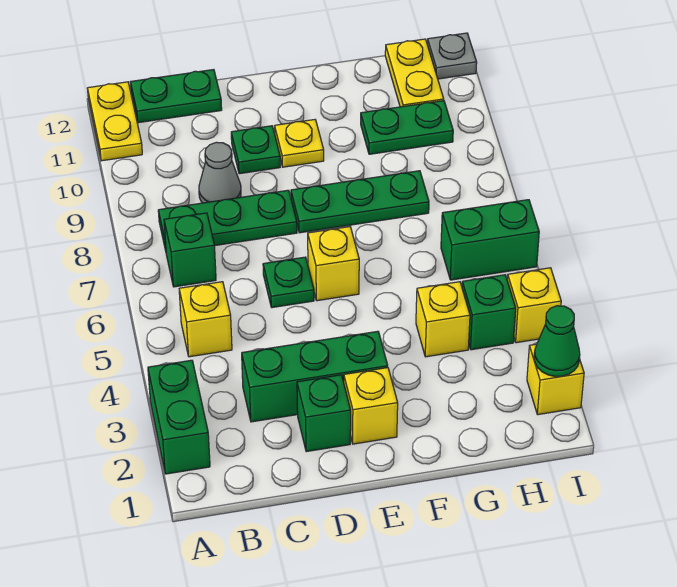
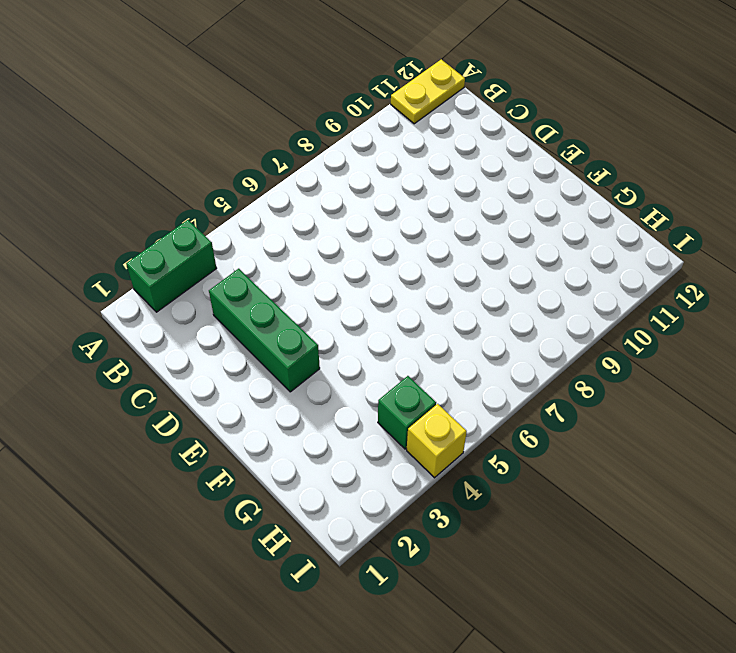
none -> yellow 1x1 brick [179,282,232,357]
none -> green 1x1 brick [164,213,216,287]
none -> green 1x3 plate [158,190,297,250]

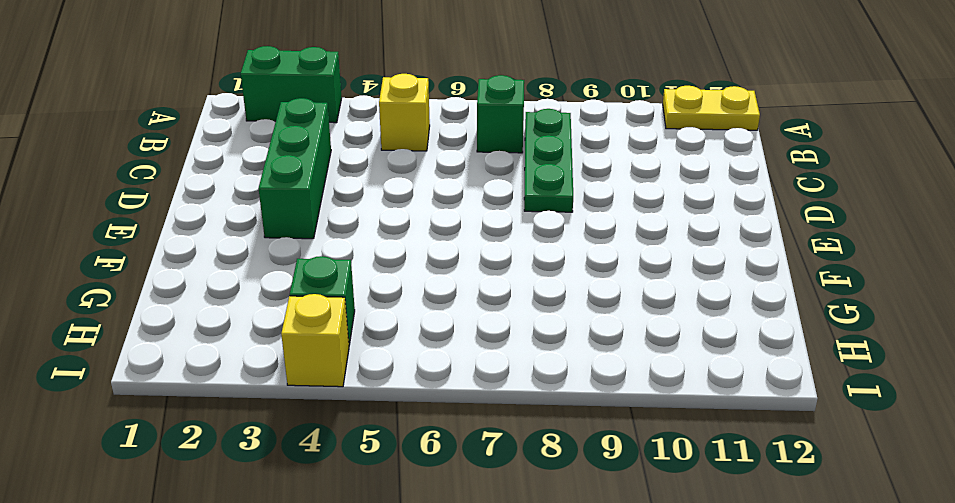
none -> green 1x2 plate [131,70,222,123]
none -> grey 1x1 cone [199,142,241,203]
none -> green 1x1 brick [297,375,351,452]

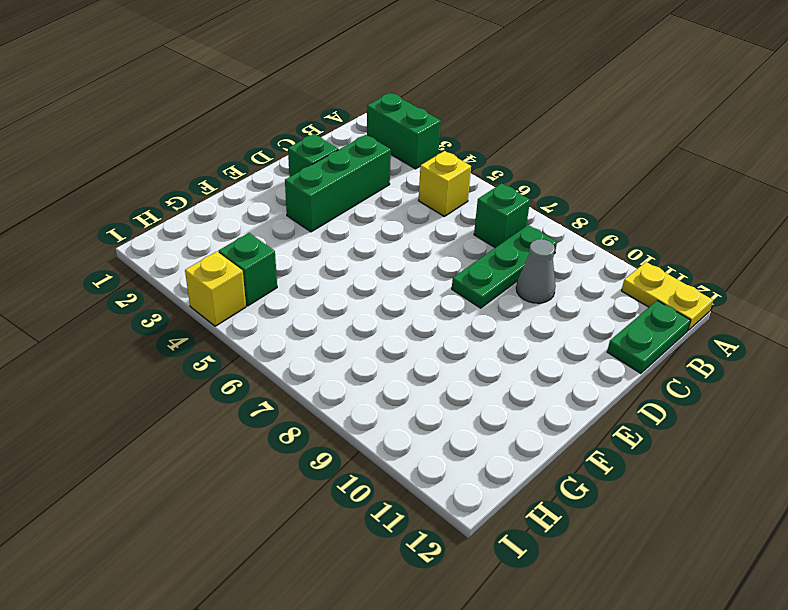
none -> green 1x1 plate [263,257,314,308]
none -> green 1x1 plate [231,126,280,174]
none -> yellow 1x1 brick [344,368,398,444]

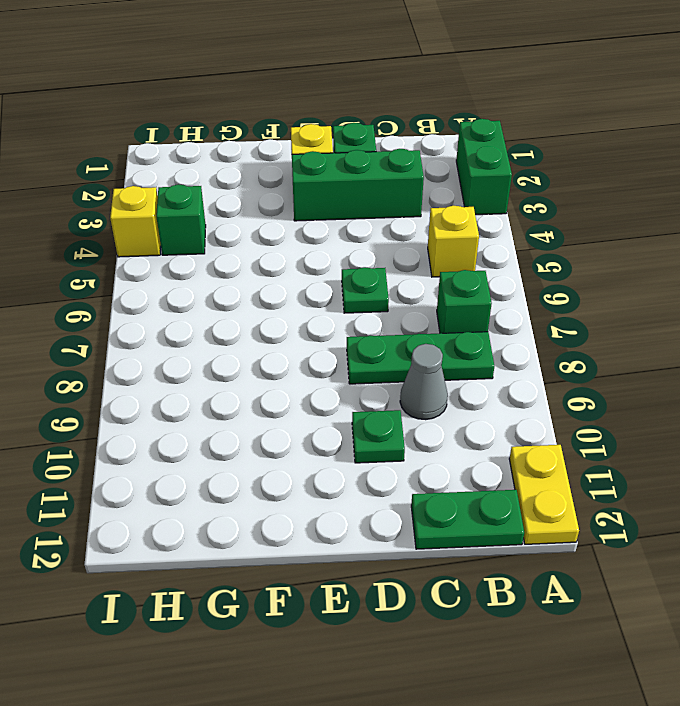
none -> yellow 1x1 brick [308,227,359,301]
none -> green 1x3 plate [291,171,429,233]
none -> yellow 1x1 plate [275,120,324,167]

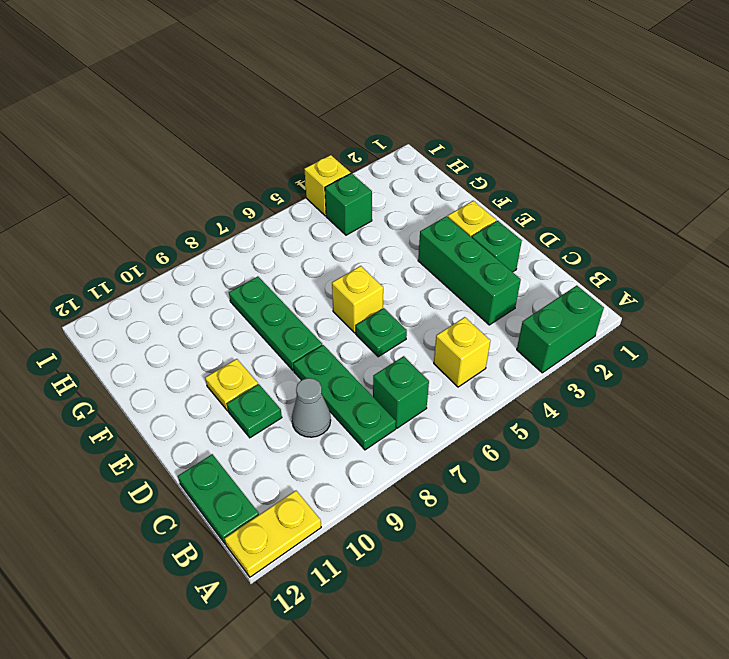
none -> yellow 1x1 brick [416,282,470,357]
none -> green 1x2 plate [361,101,453,154]
none -> green 1x2 brick [441,200,539,280]

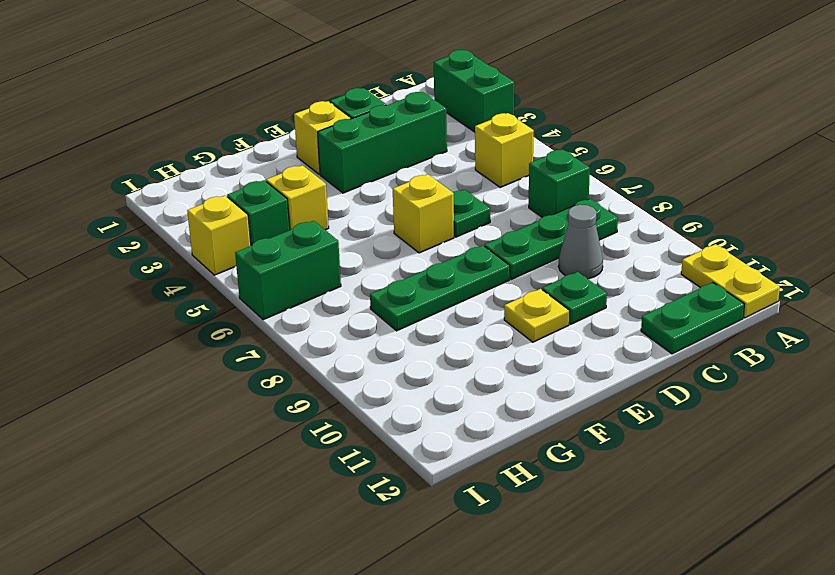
none -> green 1x2 plate [361,101,453,154]
none -> yellow 1x2 plate [385,39,444,107]
none -> yellow 1x1 brick [527,344,584,415]

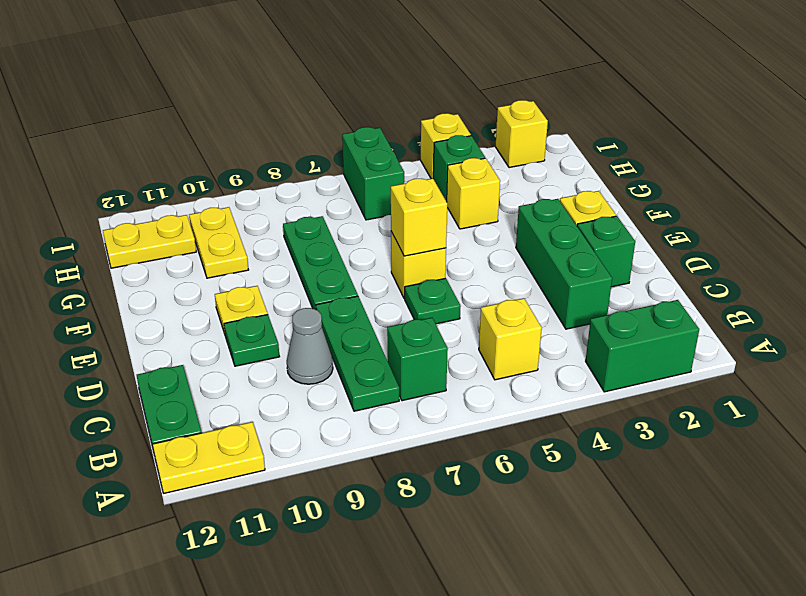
yellow 1x1 brick [391,178,447,256] -> none
yellow 1x2 plate [189,207,248,278] -> green 1x2 plate [361,101,453,154]
none -> grey 1x1 plate [427,33,477,79]
none -> green 1x1 cone [534,306,580,376]

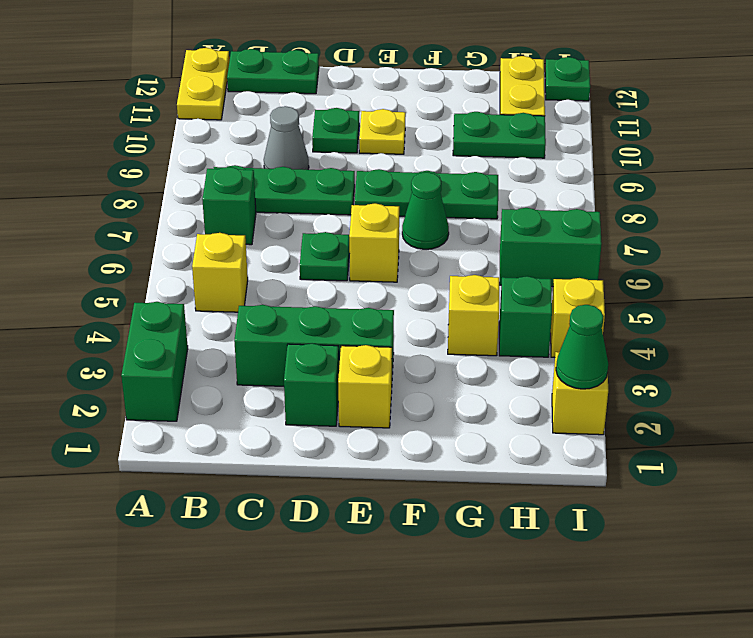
green 1x1 cone [402,172,449,249] -> none
green 1x1 plate [545,57,590,101] -> grey 1x1 plate [427,33,477,79]

